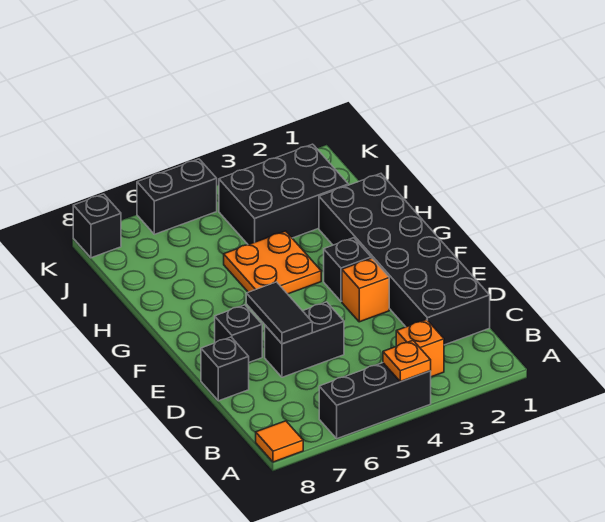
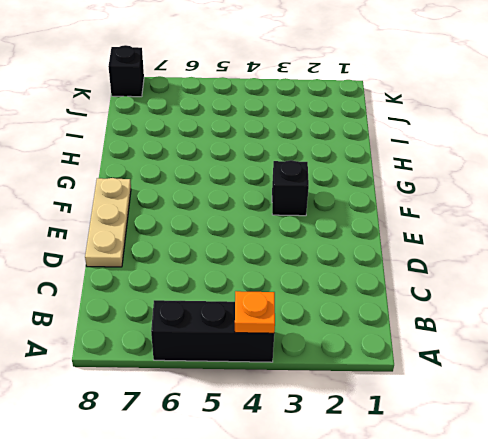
tan 1x3 plate [85,178,131,267] -> black 1x1 brick [201,337,249,401]
none -> orange 1x1 tile [256,421,303,462]
none -> orange 1x1 brick [396,319,444,377]
none -> black 2x6 brick [319,174,490,345]

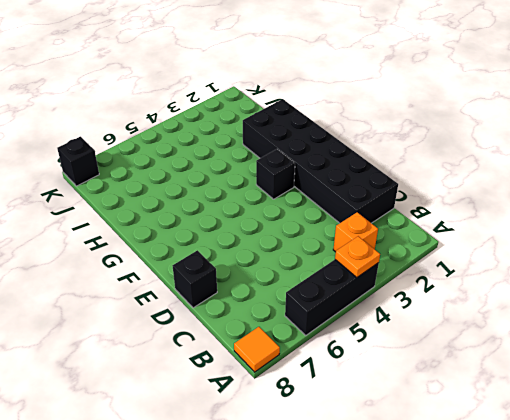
none -> black 1x2 brick [265,302,344,377]
none -> orange 1x1 brick [342,258,389,322]
none -> black 1x1 brick [215,305,262,362]

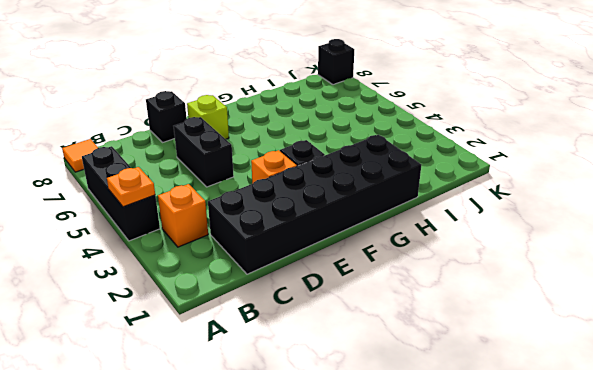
lime 1x1 brick [187,95,229,139] -> black 1x1 brick [215,305,262,362]
none -> orange 2x2 plate [224,231,321,294]
none -> black 2x3 brick [219,144,348,245]
none -> black 1x2 brick [137,159,217,234]

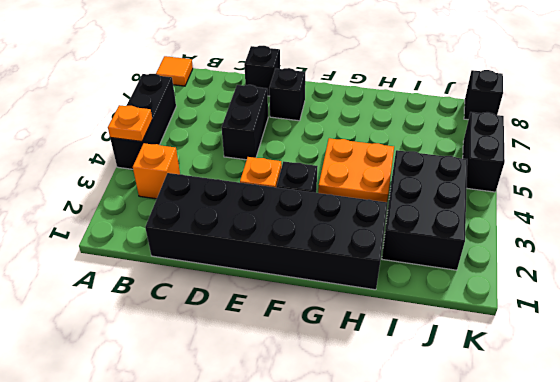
none -> black 1x2 tile [246,282,312,344]

